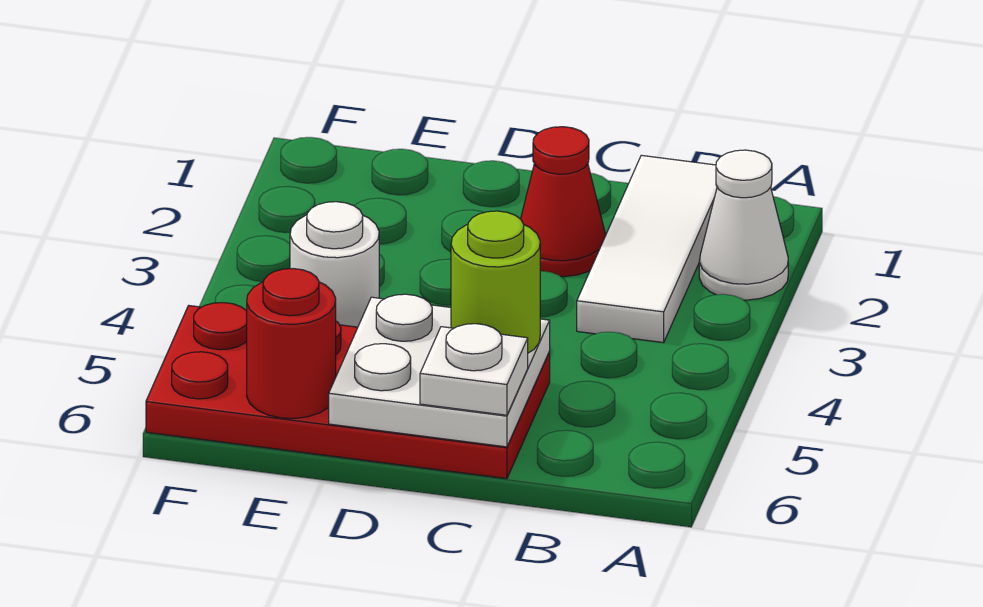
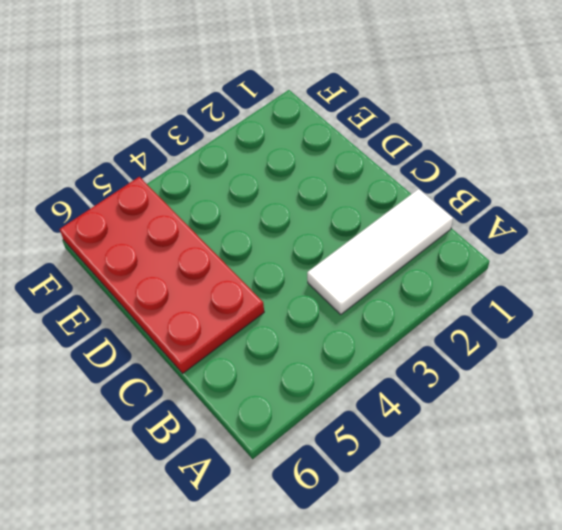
none -> white 1x1 cone [699,150,788,300]
none -> red 1x1 cone [521,127,606,277]

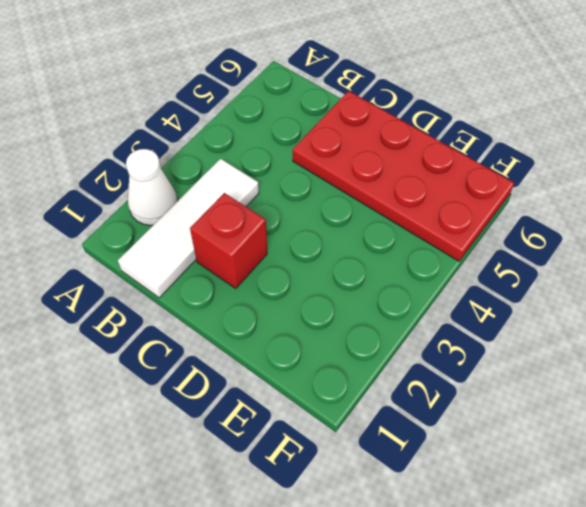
red 1x1 brick [190,193,267,288] -> red 1x1 cone [521,127,606,277]
none -> white 1x1 round brick [290,202,379,327]
none -> white 2x2 plate [329,294,550,447]

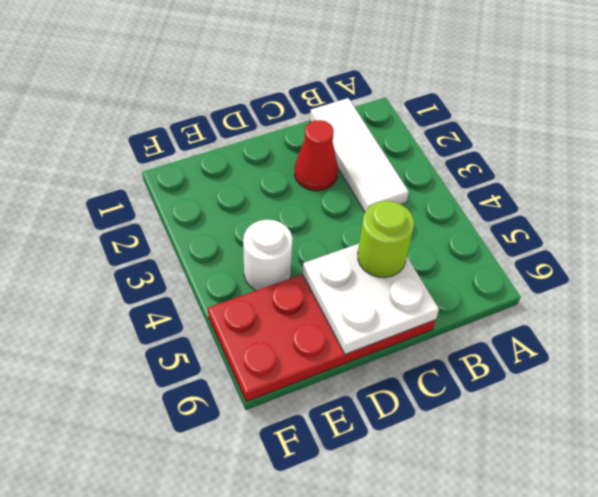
none -> white 1x1 cone [699,150,788,300]
none -> red 1x1 round brick [247,269,336,418]

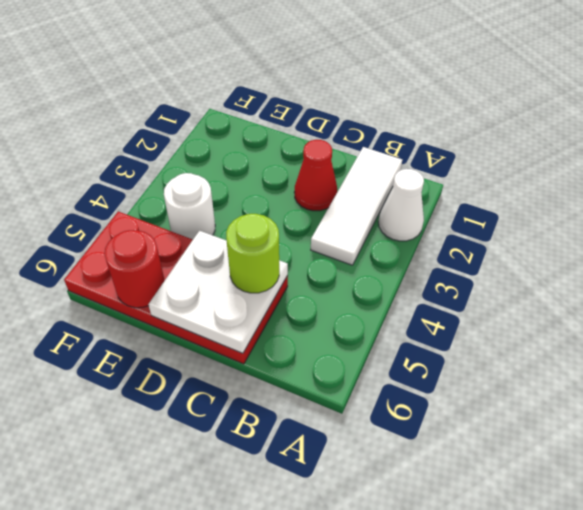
none -> white 1x1 plate [420,324,528,415]

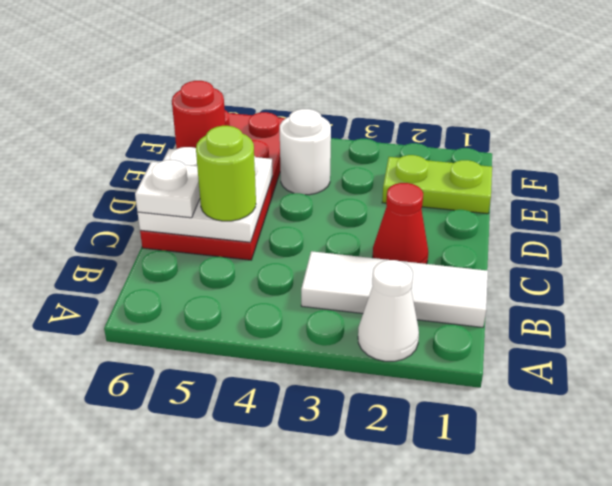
lime 1x2 plate [382,155,492,214] -> none

